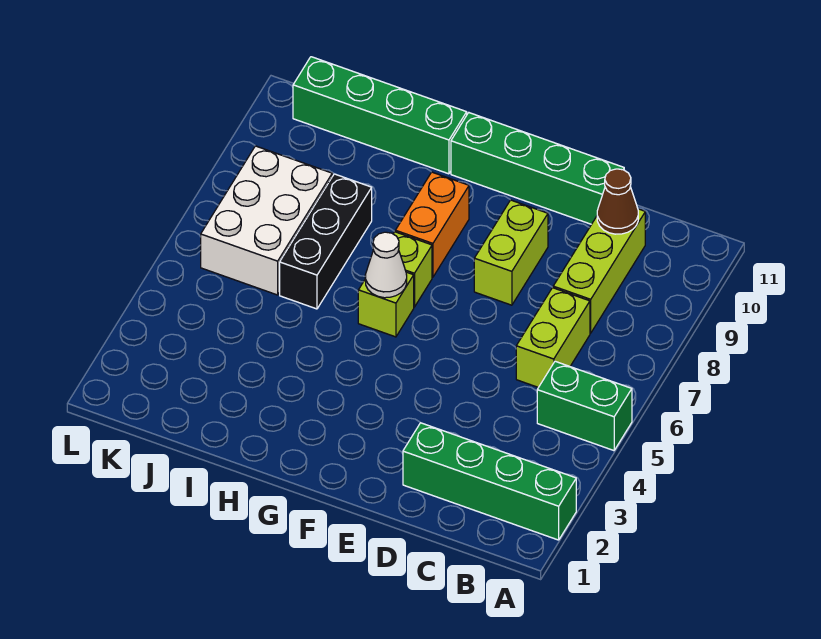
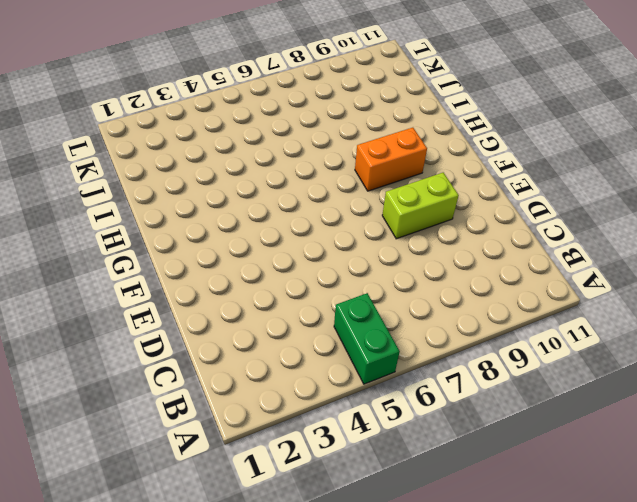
none -> green 1x4 brick [403,423,576,540]
none -> lime 1x2 brick [516,288,590,387]
none -> lime 1x3 brick [553,209,645,333]

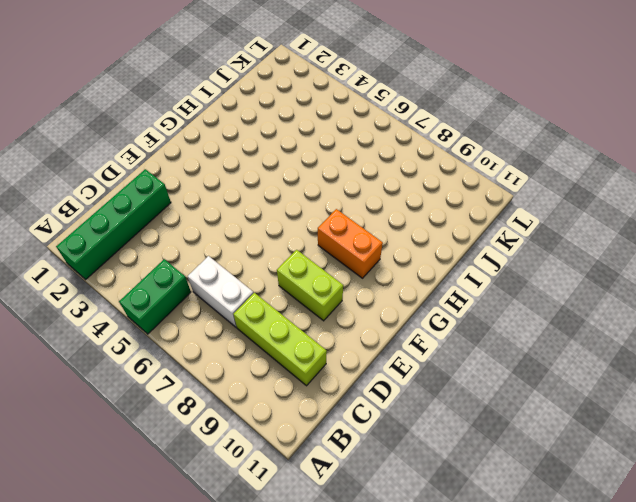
white 1x2 brick [188,256,253,327] -> lime 1x2 brick [516,288,590,387]
none -> green 1x4 brick [451,113,624,224]
none -> lime 1x1 brick [358,272,414,337]
none -> lime 1x1 brick [393,232,432,307]

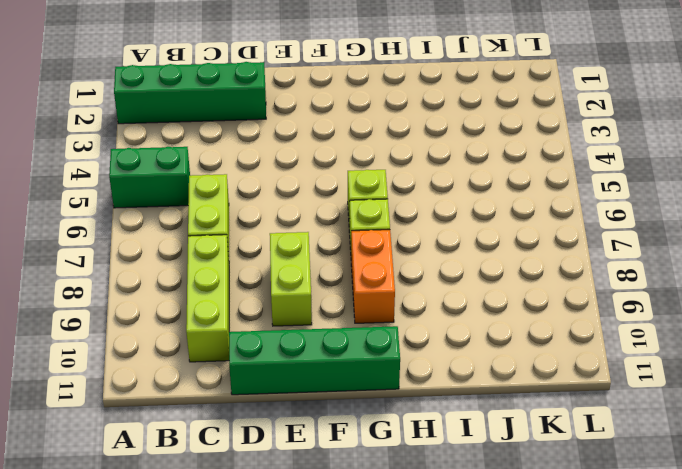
none -> green 1x4 brick [293,57,467,174]
none -> black 1x3 brick [280,174,372,309]
none -> white 2x3 brick [201,146,332,295]

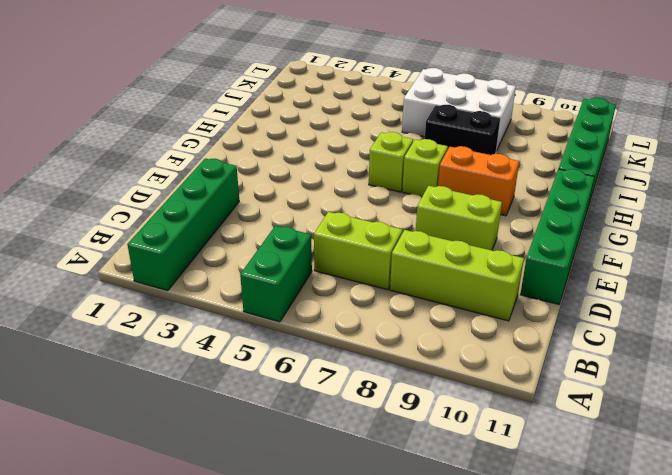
black 1x2 brick [425,105,500,155] -> black 1x3 brick [280,174,372,309]
none -> brown 1x1 cone [597,169,638,234]
none -> white 1x1 cone [365,232,407,298]

